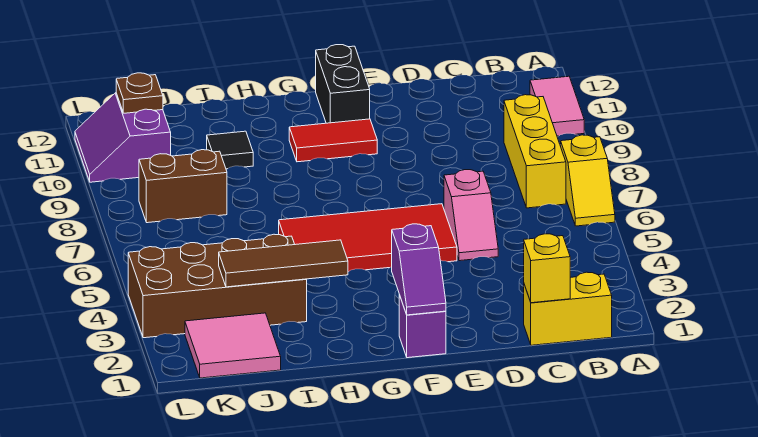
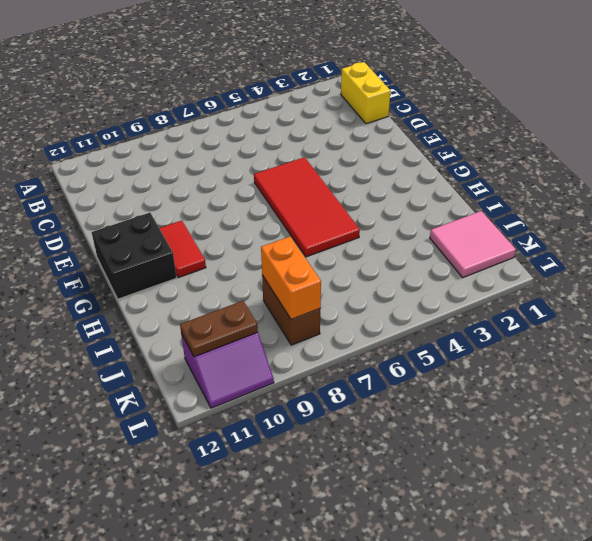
black 2x2 brick [92,213,177,299] -> black 1x2 brick [316,45,370,123]
orange 1x2 brick [261,237,321,319] -> none
brown 1x2 plate [180,301,258,357] -> brown 1x1 plate [116,73,163,113]
none -> yellow 1x2 slope [561,135,615,226]
none -> pink 1x2 tile [530,76,584,136]
none -> yellow 1x3 brick [504,95,566,208]

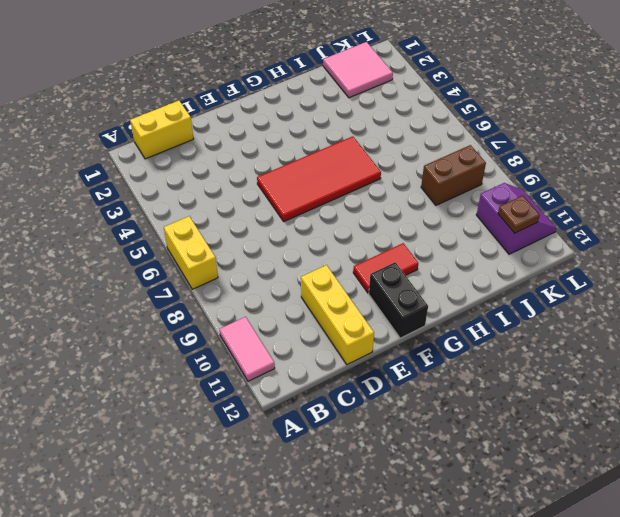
yellow 1x2 brick [164,216,218,289] -> yellow 1x2 slope [561,135,615,226]
yellow 1x3 brick [301,265,374,364] -> yellow 1x3 brick moved to [504,95,566,208]
none -> pink 1x2 slope [444,170,498,261]
none -> purple 1x1 brick [399,295,446,358]
none -> brown 2x4 brick [128,234,307,338]

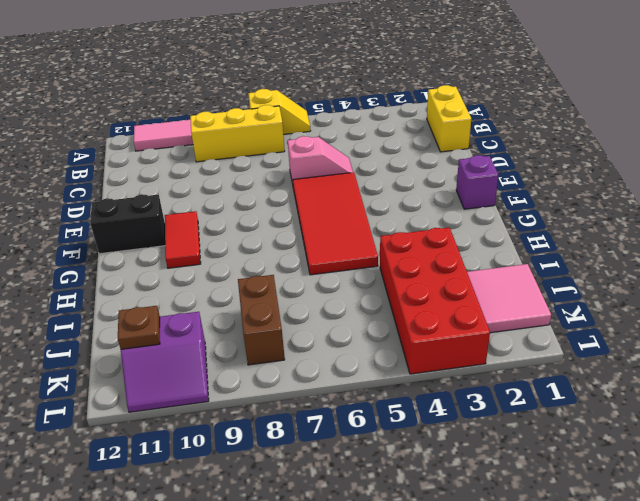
red 2x4 brick [380,227,490,374] -> brown 2x4 brick [128,234,307,338]
none -> black 1x1 tile [207,131,253,169]
none -> yellow 1x1 brick [524,234,570,303]
none -> purple 1x2 slope [392,224,446,315]

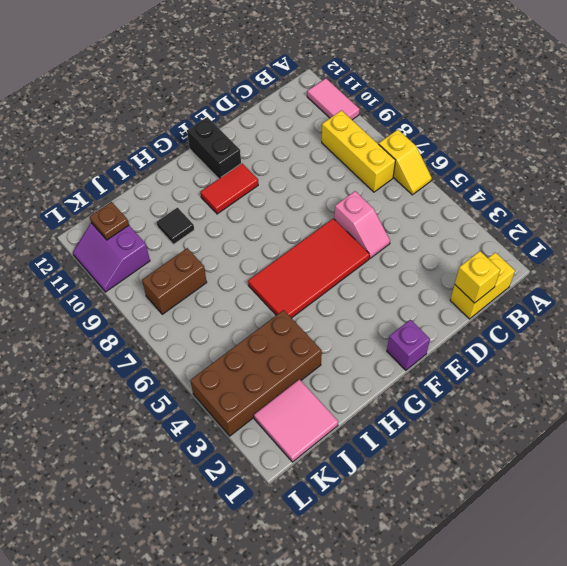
none -> purple 1x2 slope [392,224,446,315]
none -> brown 1x3 tile [219,240,348,287]

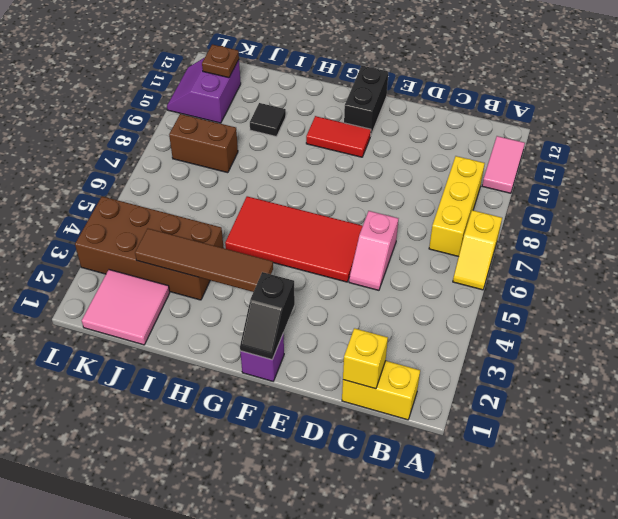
black 1x2 slope [240,272,295,360] -> purple 1x2 slope [392,224,446,315]
brown 1x4 tile [135,229,273,292] -> brown 1x3 tile [219,240,348,287]

